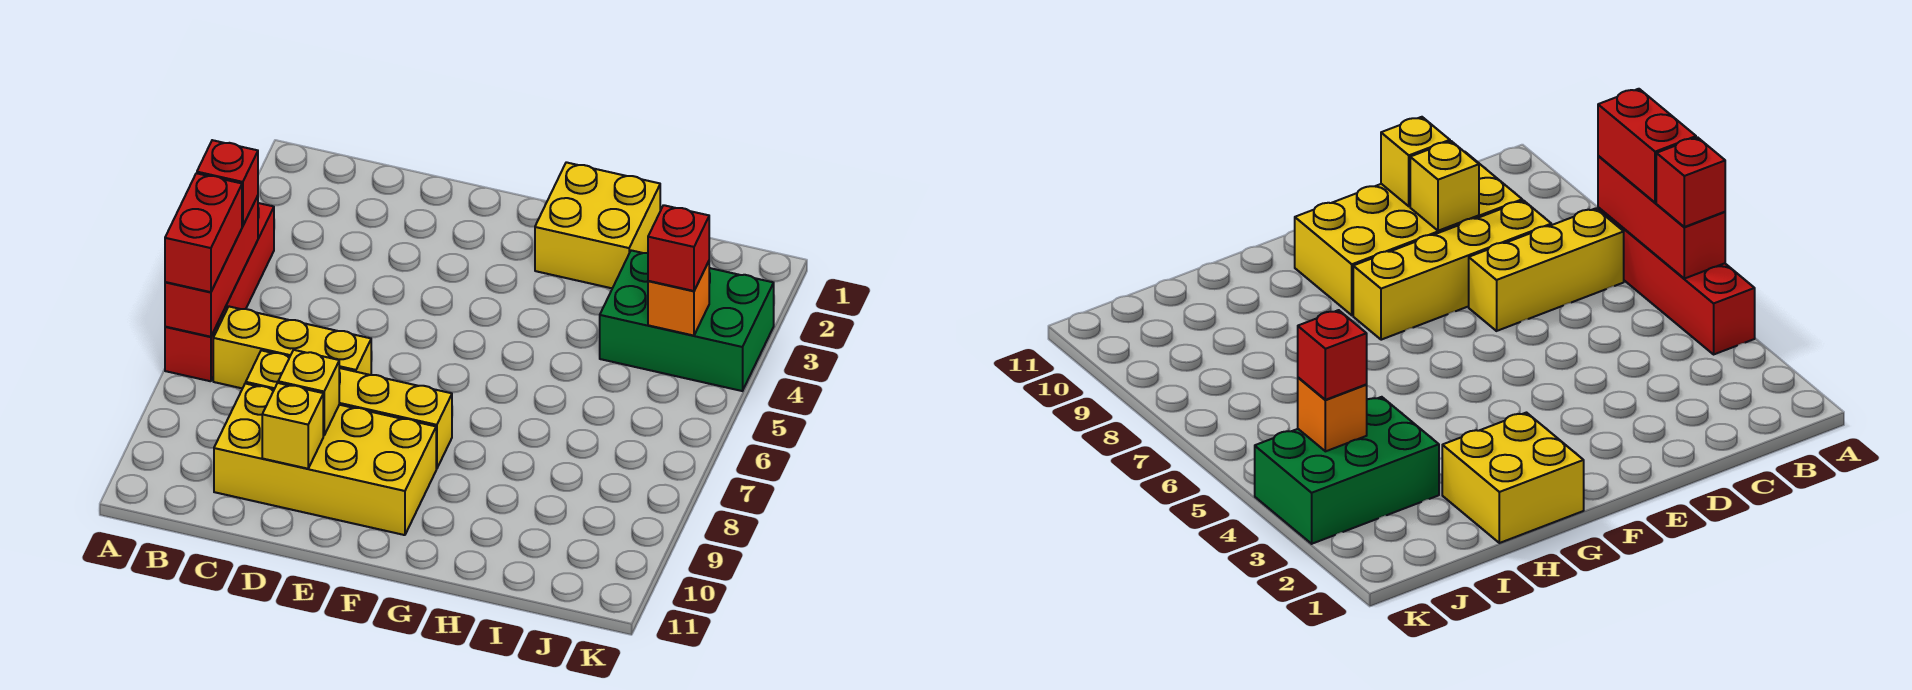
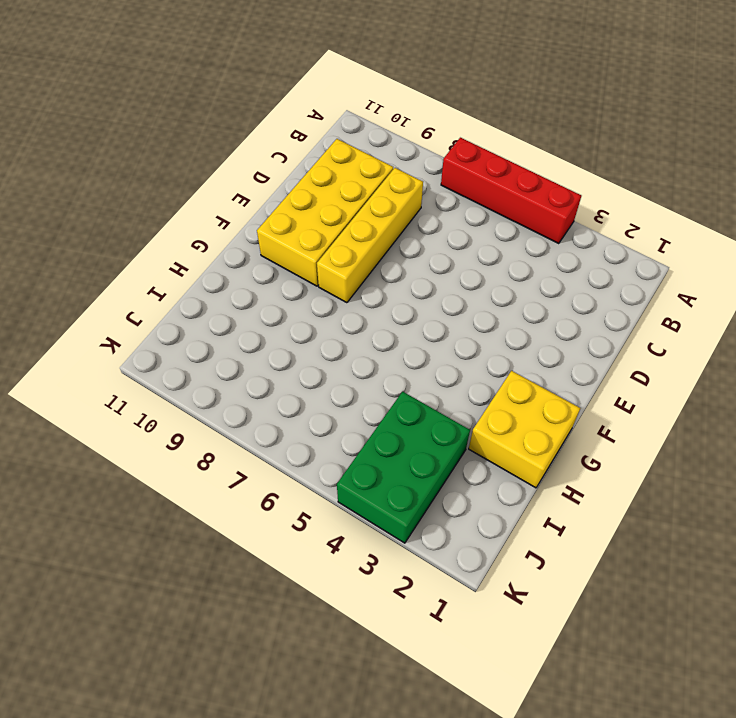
none -> yellow 1x3 brick [213,307,371,388]
none -> red 1x3 brick [165,196,258,337]
none -> yellow 1x1 brick [278,350,339,436]

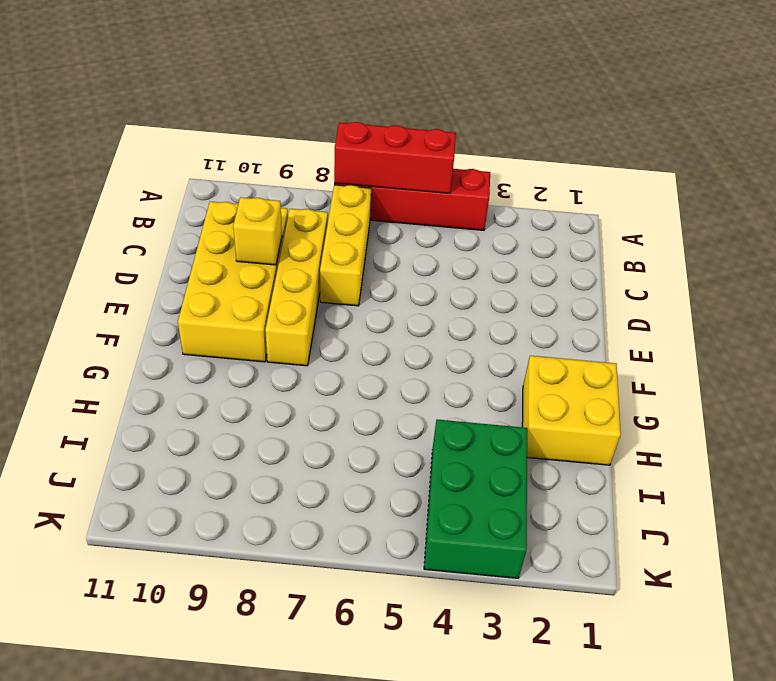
none -> yellow 1x1 brick [262,383,323,469]
none -> orange 1x1 brick [648,261,709,336]
none -> red 1x1 brick [197,140,258,226]

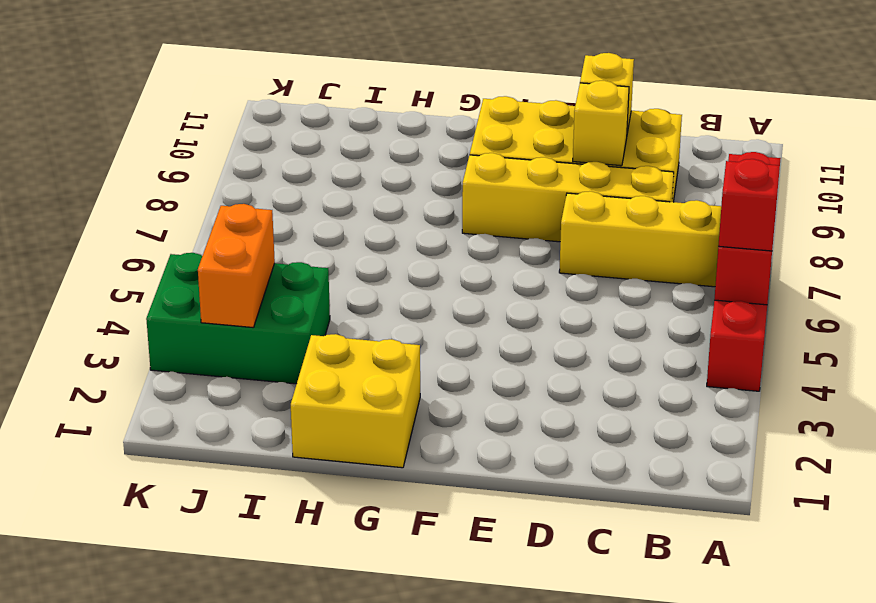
orange 1x2 brick [198,204,275,327] -> orange 1x1 brick [648,261,709,336]
none -> red 1x2 brick [165,173,242,292]
none -> red 1x1 brick [648,205,709,291]

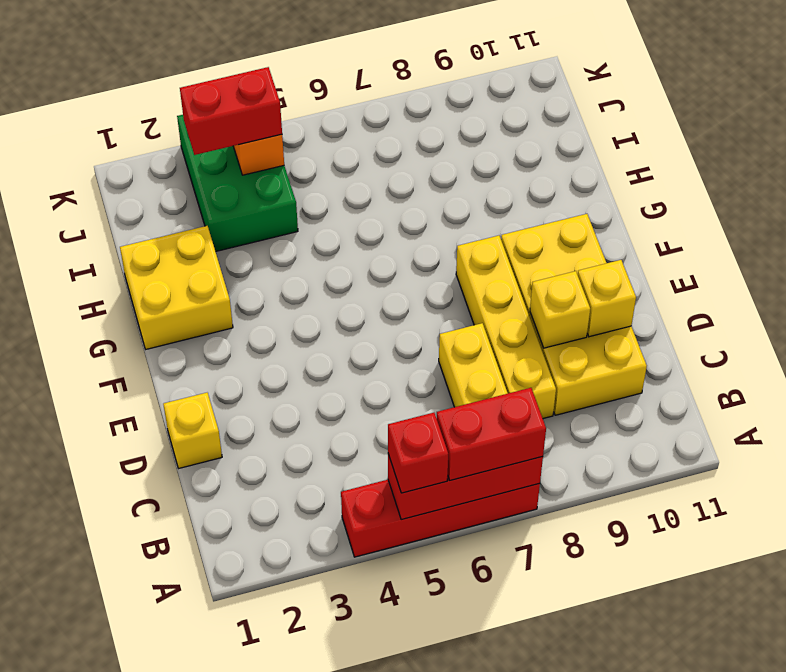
yellow 1x1 brick [163,393,222,468] -> none
red 1x2 brick [180,67,282,155] -> red 1x1 brick [648,205,709,291]

